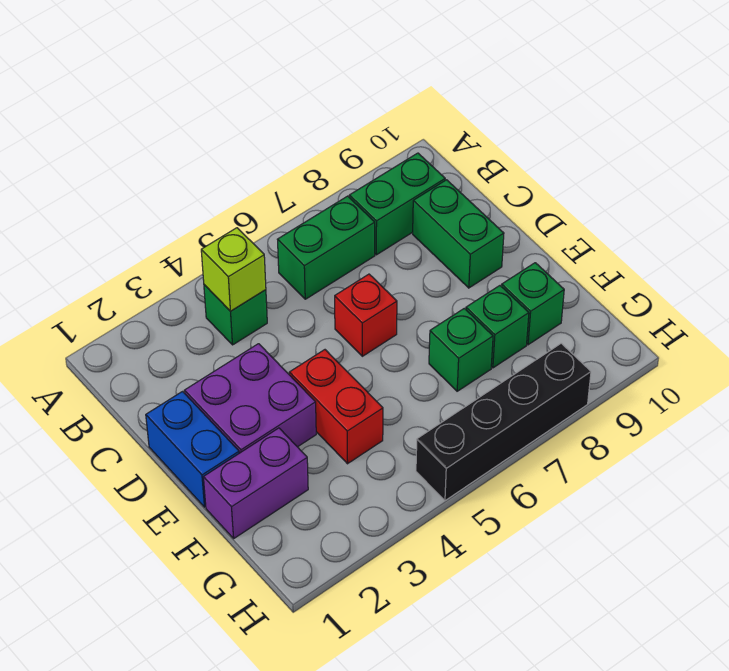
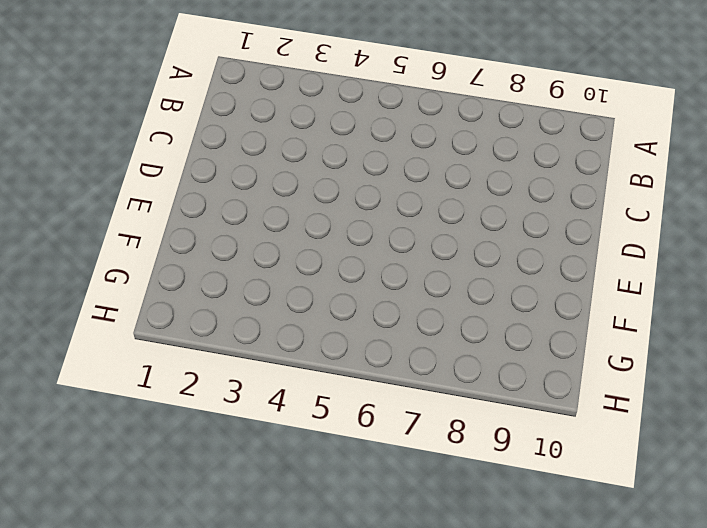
none -> green 1x1 brick [204,285,267,345]
none -> green 1x2 brick [277,196,375,299]
none -> green 1x2 brick [349,153,445,255]

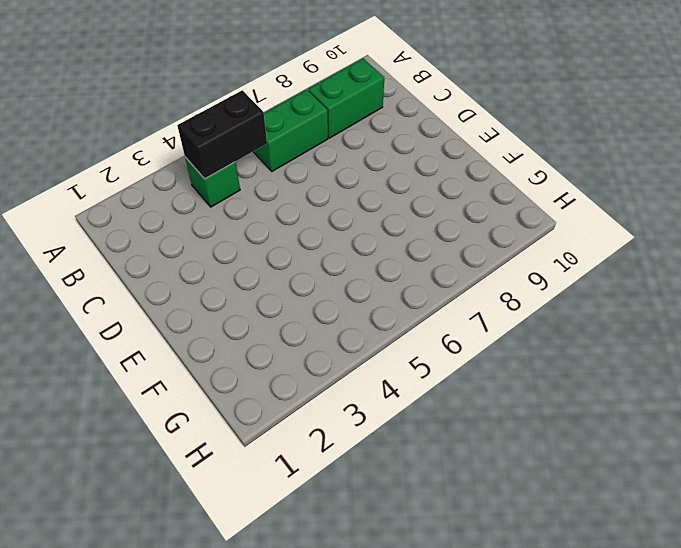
black 1x2 brick [177,90,267,179] -> lime 1x1 brick [201,228,266,311]
none -> green 1x2 brick [413,180,504,288]
none -> blue 1x2 brick [146,392,239,507]
none -> purple 2x2 brick [184,344,316,453]

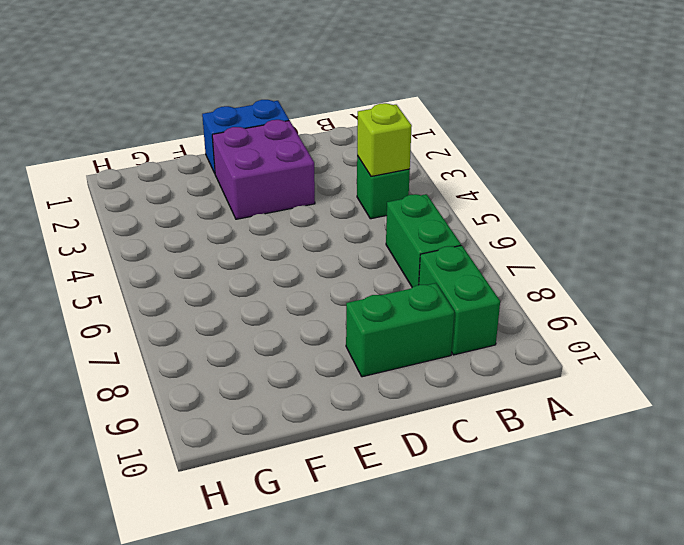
none -> red 1x1 brick [335,274,397,356]
none -> red 1x2 brick [289,350,383,464]
none -> purple 1x2 brick [203,428,308,538]

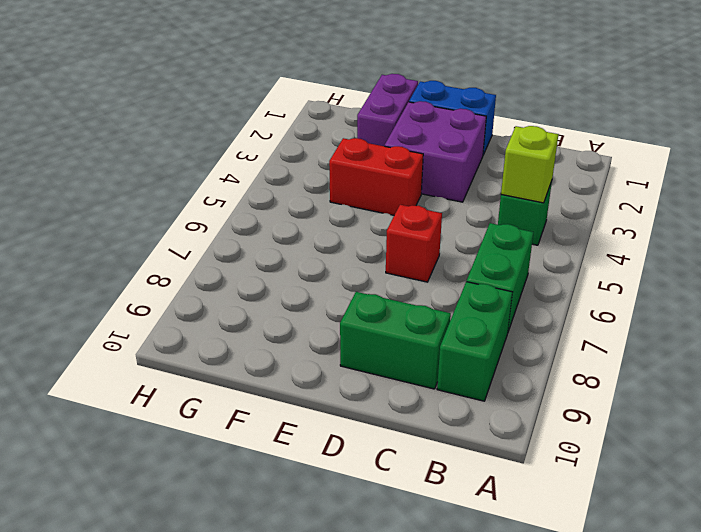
none -> green 1x1 brick [429,308,493,391]
none -> green 1x1 brick [466,286,529,368]
none -> green 1x1 brick [502,263,564,345]

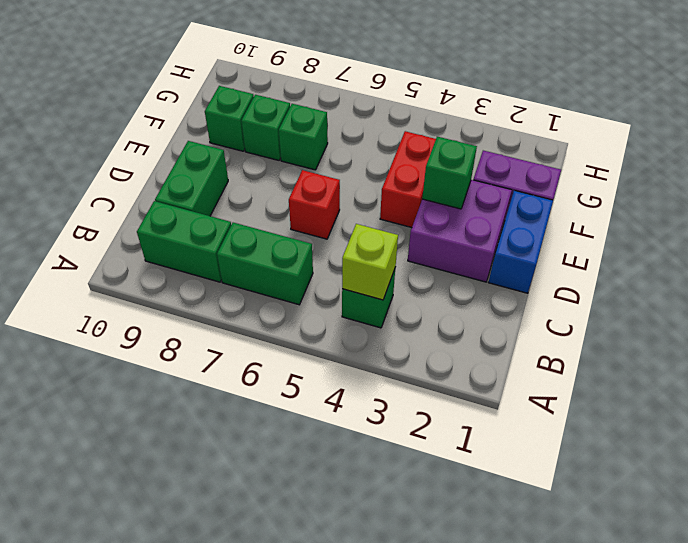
green 1x1 brick [422,137,477,209] -> none
none -> black 1x4 brick [416,343,591,501]

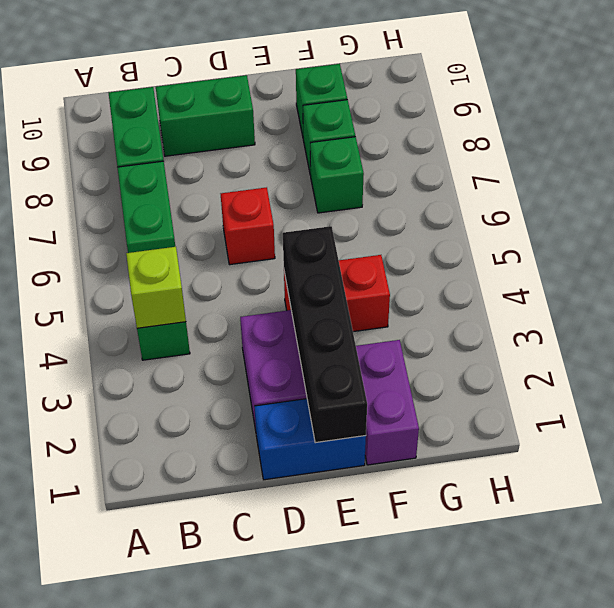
black 1x4 brick [282,226,367,443] -> black 1x4 brick moved to [416,343,591,501]

